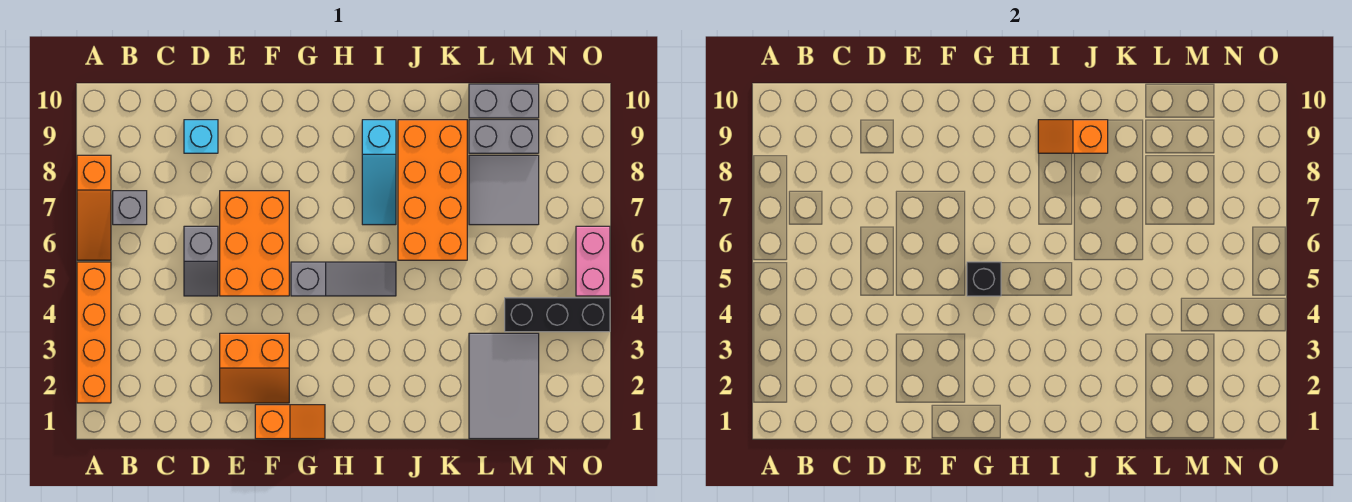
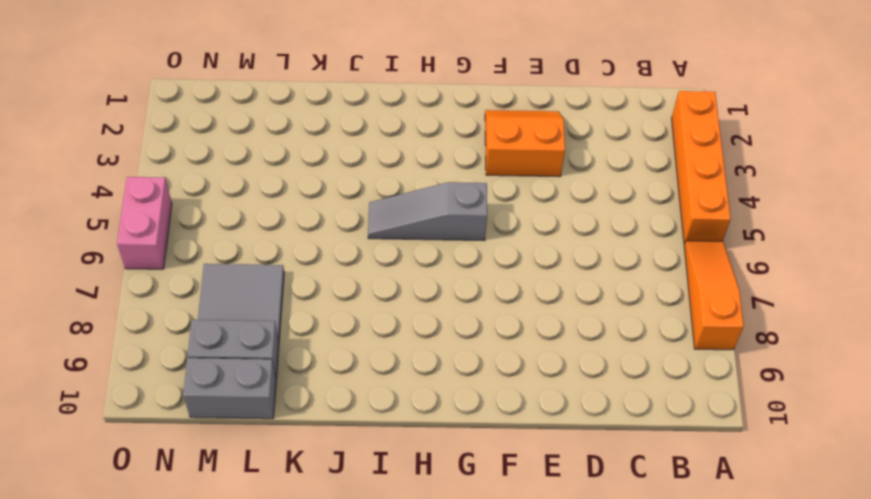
none -> grey 1x1 brick [113,191,147,225]
none -> grey 1x2 slope [184,226,218,296]
none -> cyan 1x1 brick [184,120,218,153]

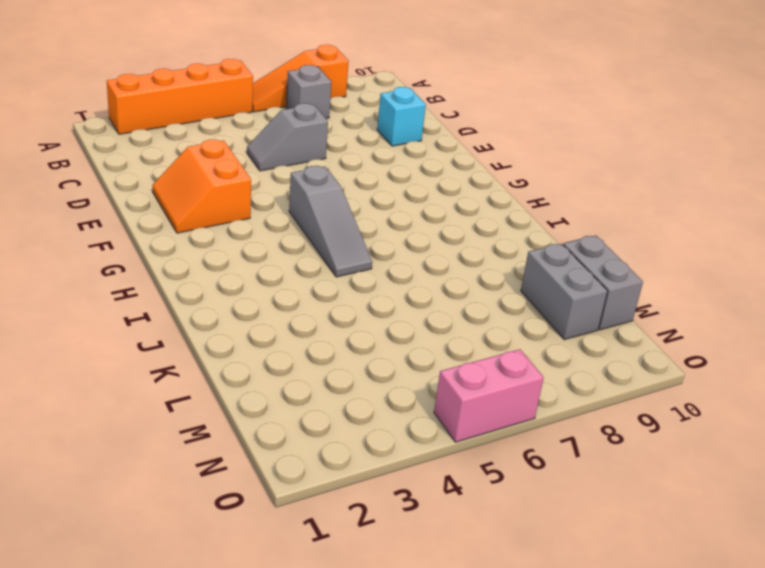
none -> orange 2x3 brick [220,191,289,296]
none -> orange 1x2 slope [255,405,325,439]
none -> cyan 1x3 slope [362,120,396,225]

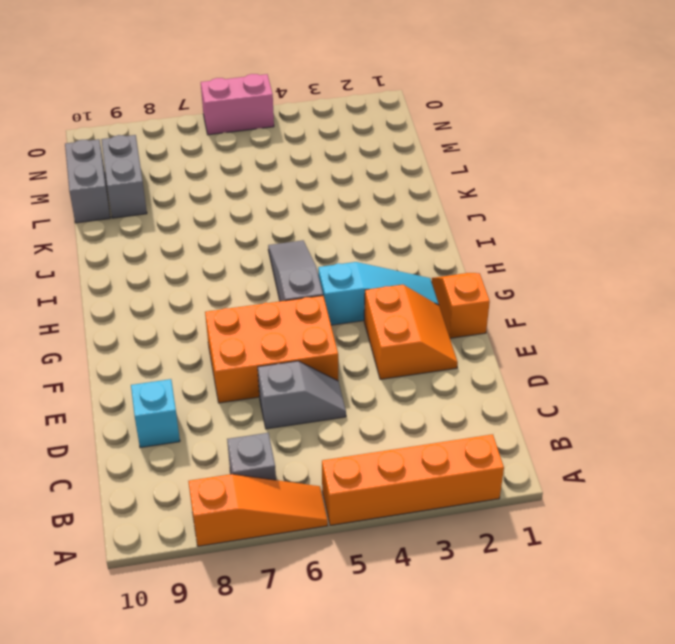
cyan 1x3 slope [318,262,439,325] -> cyan 1x3 slope moved to [362,120,396,225]
none -> orange 2x4 brick [398,120,467,260]
none -> grey 2x3 tile [469,333,539,439]
none -> grey 2x2 tile [469,155,539,225]

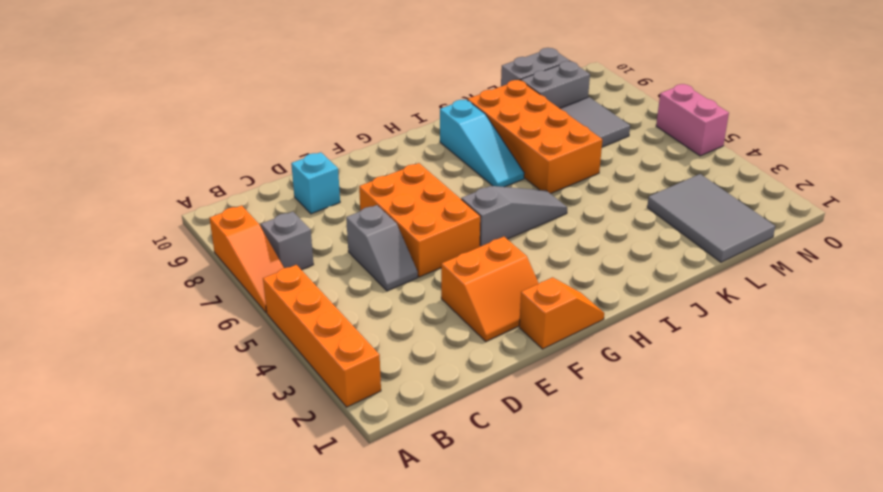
none -> black 1x3 brick [505,298,610,332]
none -> black 1x1 brick [967,262,1001,296]
none -> orange 1x2 slope [1038,120,1108,153]

